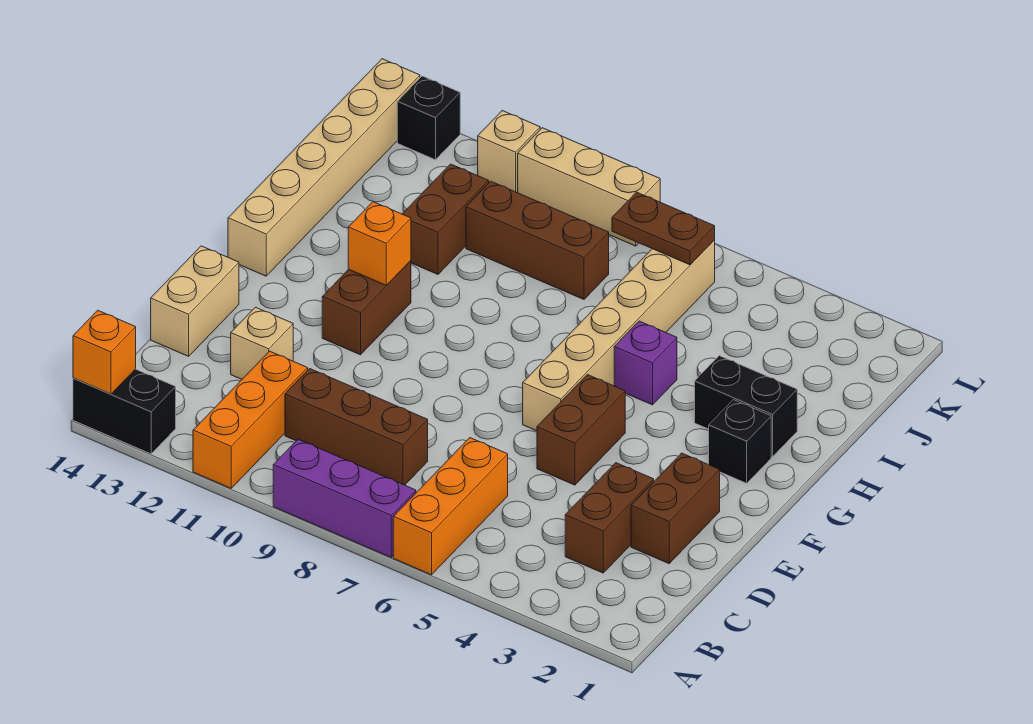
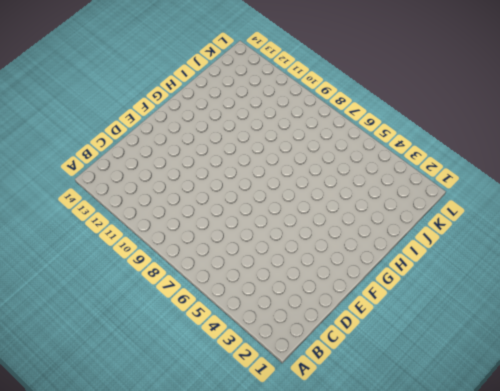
none -> orange 1x3 brick [393,438,508,575]
none -> purple 1x3 brick [273,439,416,557]
none -> orange 1x3 brick [193,351,308,488]

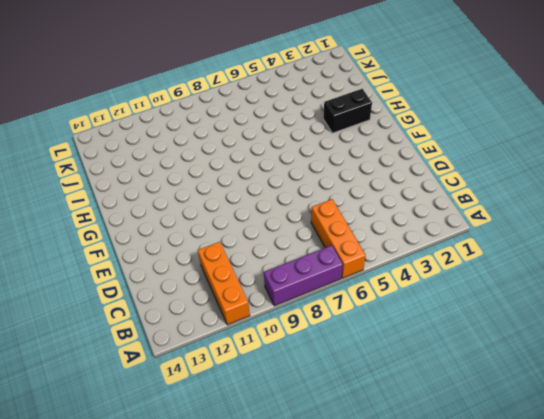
none -> black 1x2 brick [73,369,176,454]
none -> brown 1x2 brick [565,463,654,573]
none -> brown 1x3 brick [285,369,428,485]

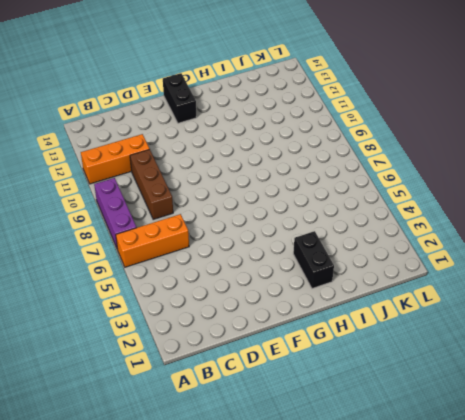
black 1x2 brick [163,73,197,123] -> black 1x2 brick moved to [73,369,176,454]
none -> brown 1x2 brick [565,463,654,573]
none -> brown 1x2 brick [631,453,720,563]
none -> tan 1x1 brick [231,307,293,379]

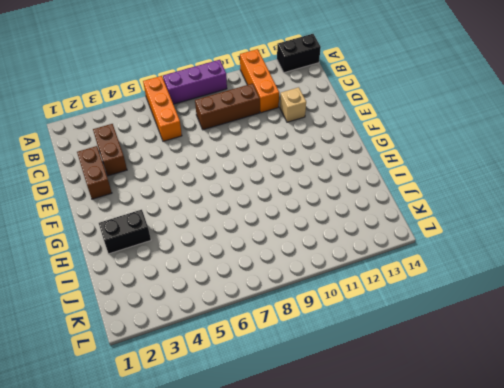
none -> tan 1x2 brick [151,246,239,356]
none -> brown 1x2 brick [537,375,625,485]
none -> tan 1x6 brick [523,240,715,431]

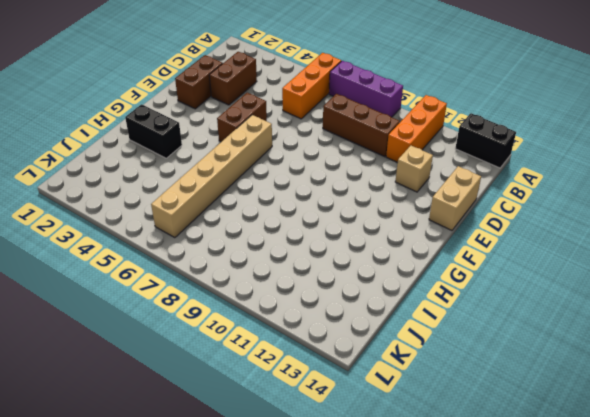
none -> brown 1x2 brick [322,261,411,355]
none -> black 1x1 brick [709,400,771,483]
none -> tan 1x6 brick [228,59,420,276]

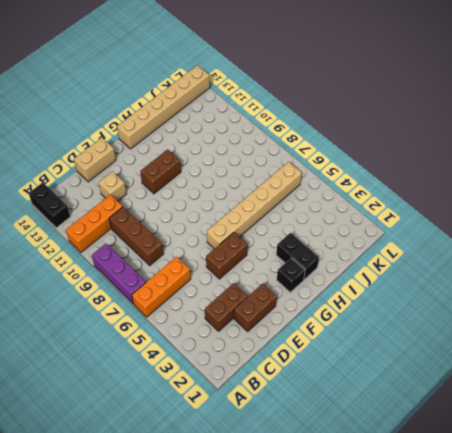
none -> purple 1x1 brick [614,321,677,405]
none -> brown 1x2 brick [403,164,489,274]
none -> brown 1x3 brick [466,181,609,299]

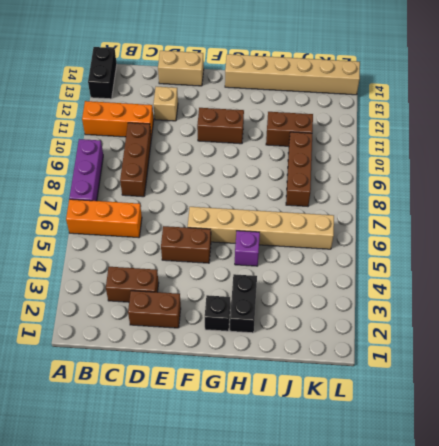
none -> tan 1x3 brick [518,128,660,246]
none -> tan 1x1 brick [478,111,540,193]
none -> black 1x1 brick [397,76,460,160]

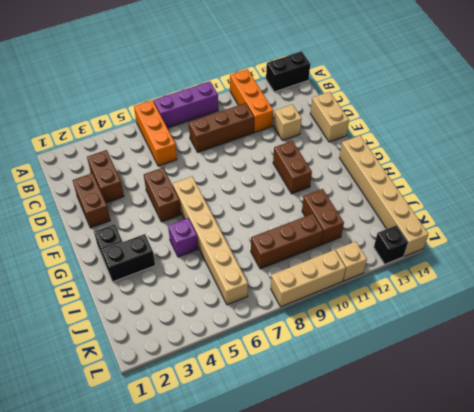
none -> orange 1x1 brick [73,310,136,394]
none -> orange 1x1 brick [348,202,411,285]
none -> brown 1x2 plate [612,192,715,265]

